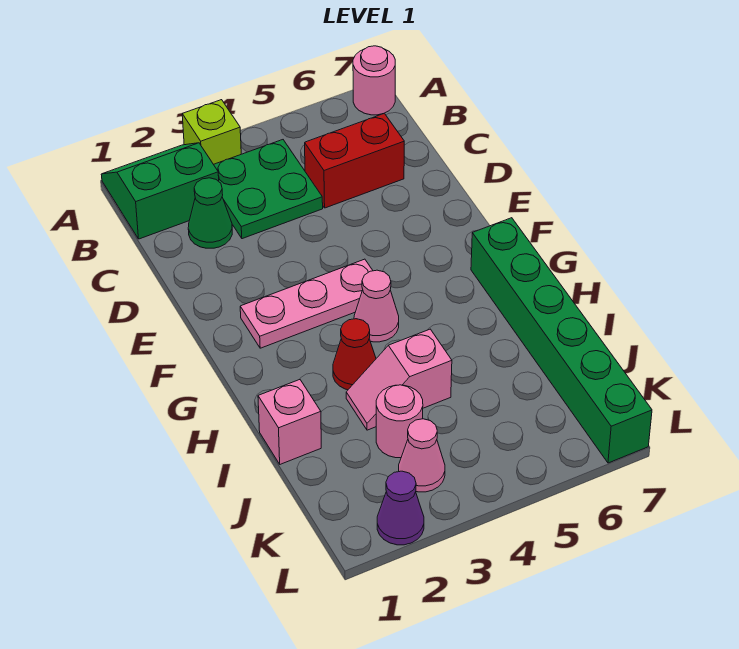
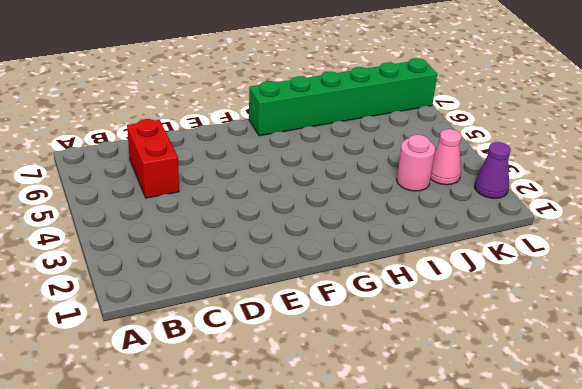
none -> green 2x2 slope [101,143,219,239]
none -> lime 1x1 brick [182,100,241,164]
none -> pink 1x1 round brick [353,46,395,115]

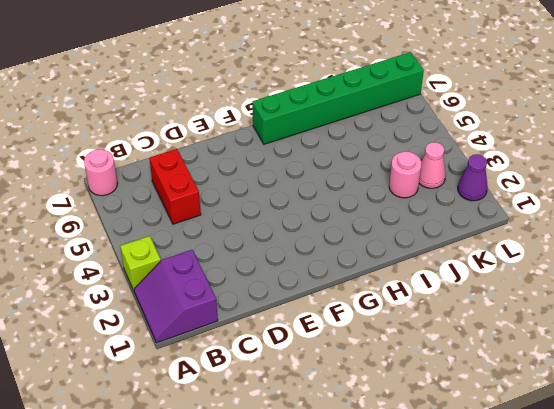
purple 2x2 slope [134,250,218,343] -> green 2x2 slope [101,143,219,239]
none -> green 2x2 plate [214,140,323,239]
none -> green 1x1 cone [188,178,232,248]
none -> pink 1x3 plate [240,259,373,348]

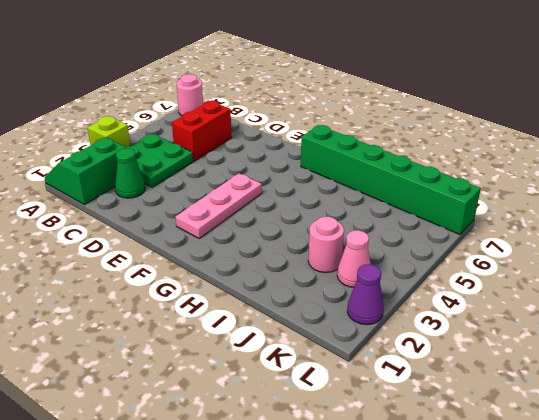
none -> pink 1x1 cone [354,270,399,342]
none -> red 1x1 cone [333,319,376,390]
none -> pink 1x1 brick [258,380,321,464]

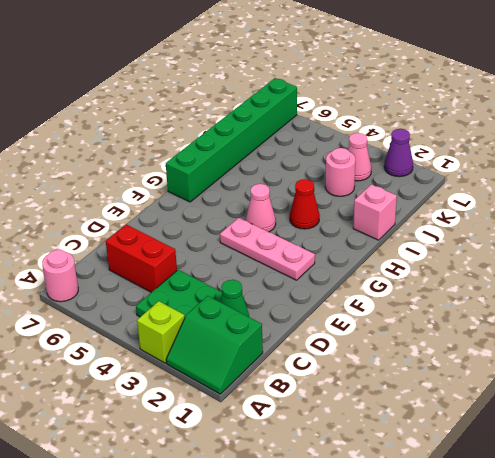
none -> pink 1x2 slope [346,329,452,430]

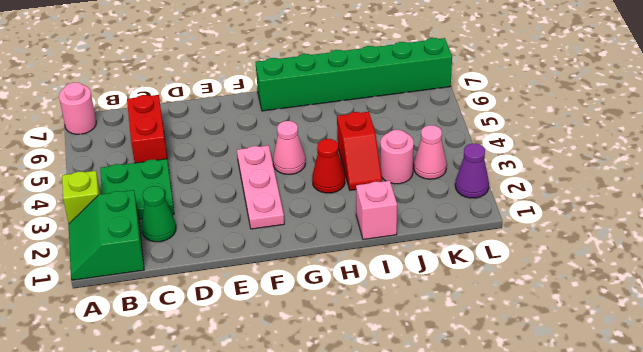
red 1x2 slope [337,112,382,190] -> pink 1x2 slope [346,329,452,430]

